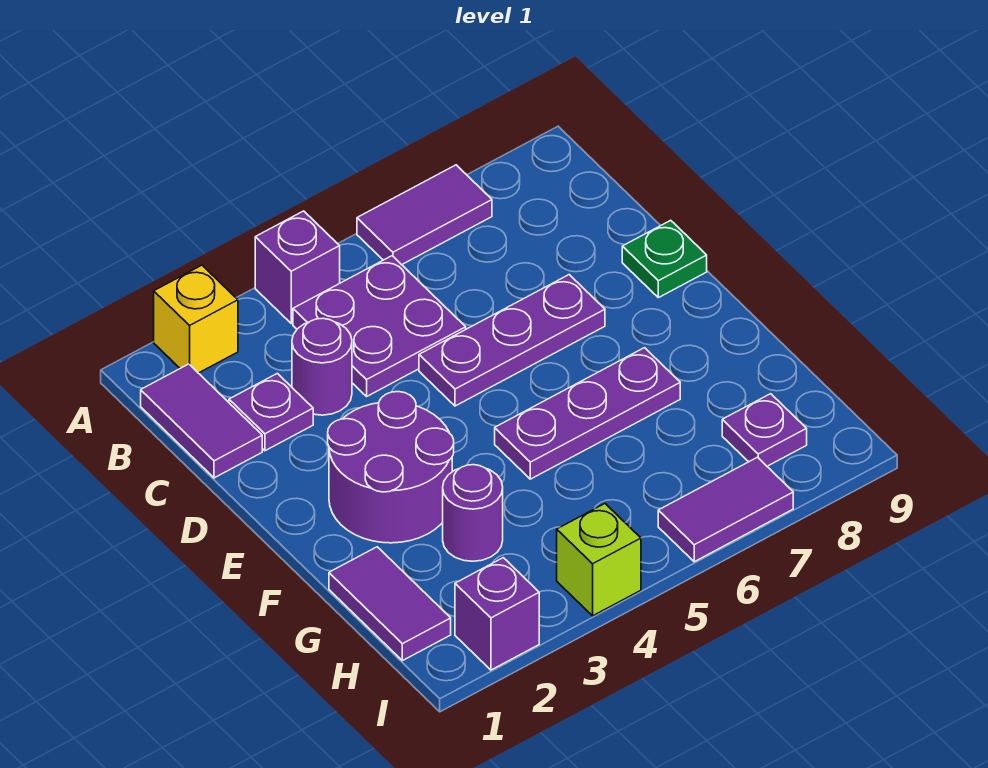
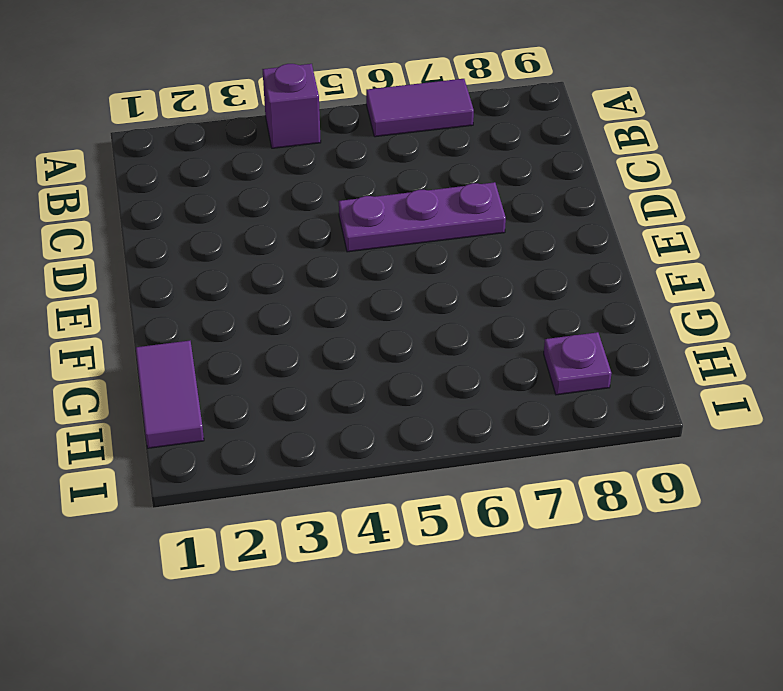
none -> yellow 1x1 brick [154,265,238,373]
none -> purple 1x2 tile [141,364,262,478]
none -> purple 2x2 plate [293,256,466,396]

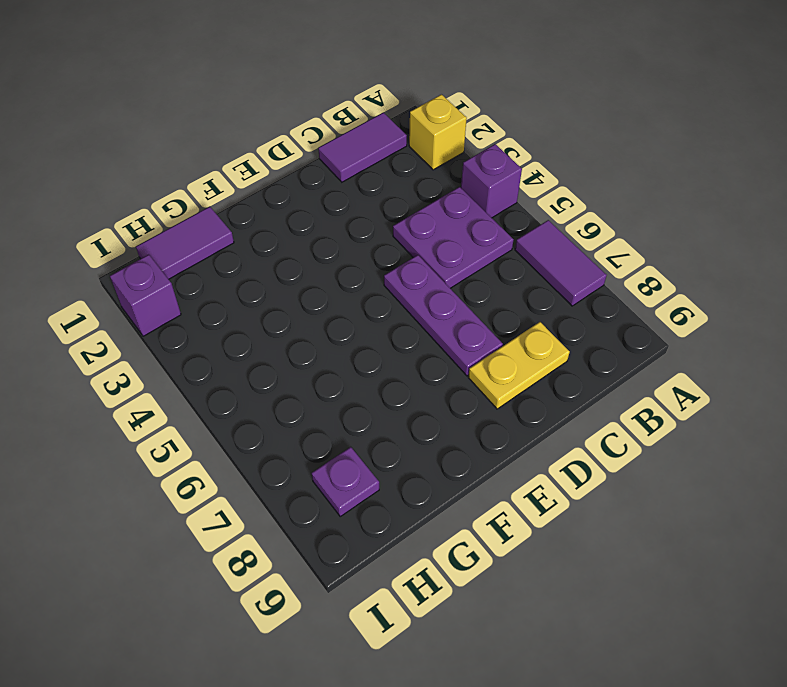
yellow 1x2 plate [468,322,570,409] -> none
none -> purple 1x1 plate [229,373,313,451]
none -> purple 1x1 round brick [292,318,352,415]
none -> green 1x1 plate [622,220,707,298]

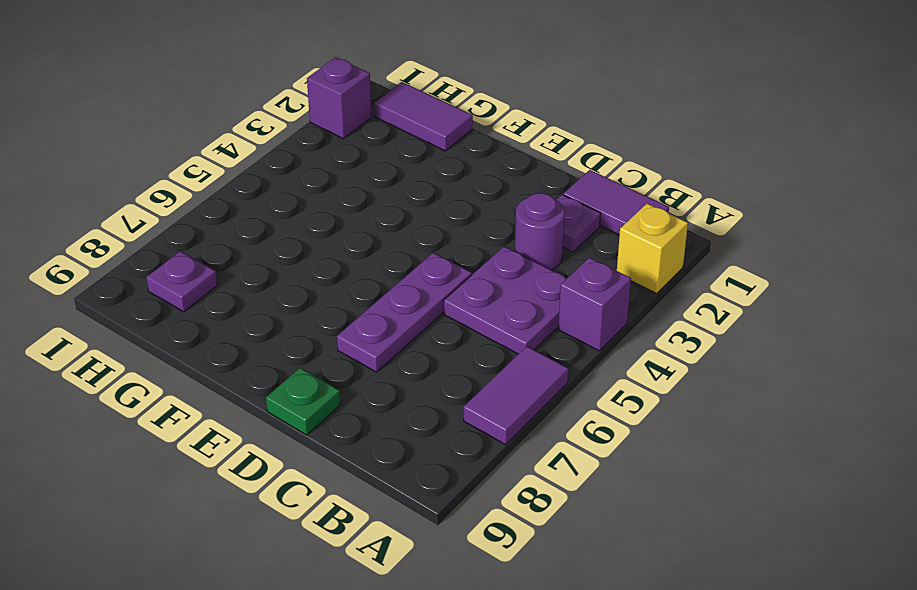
none -> purple 2x2 round brick [328,392,454,543]
none -> purple 1x3 plate [495,348,680,479]
none -> purple 1x1 round brick [443,465,503,561]

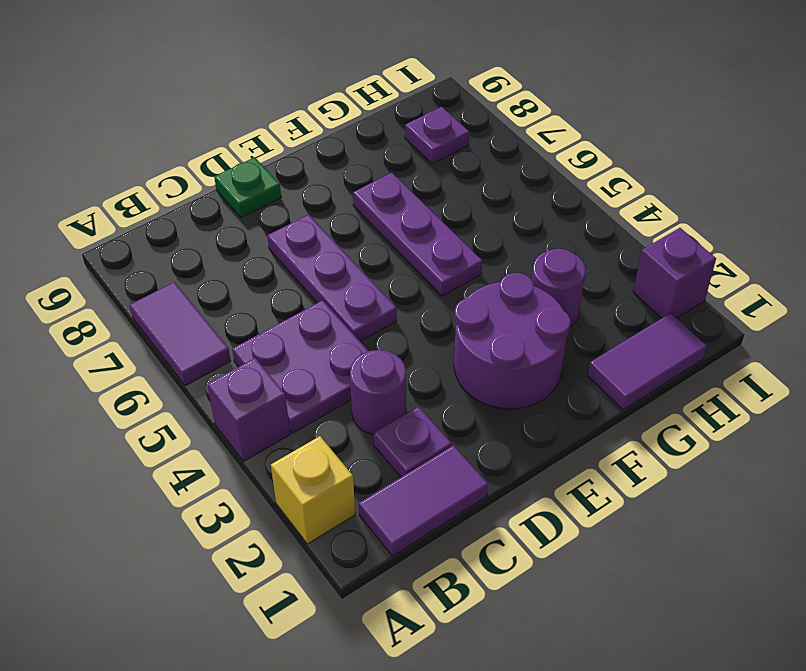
none -> lime 1x1 brick [557,504,641,616]
none -> purple 1x2 tile [658,457,793,562]

